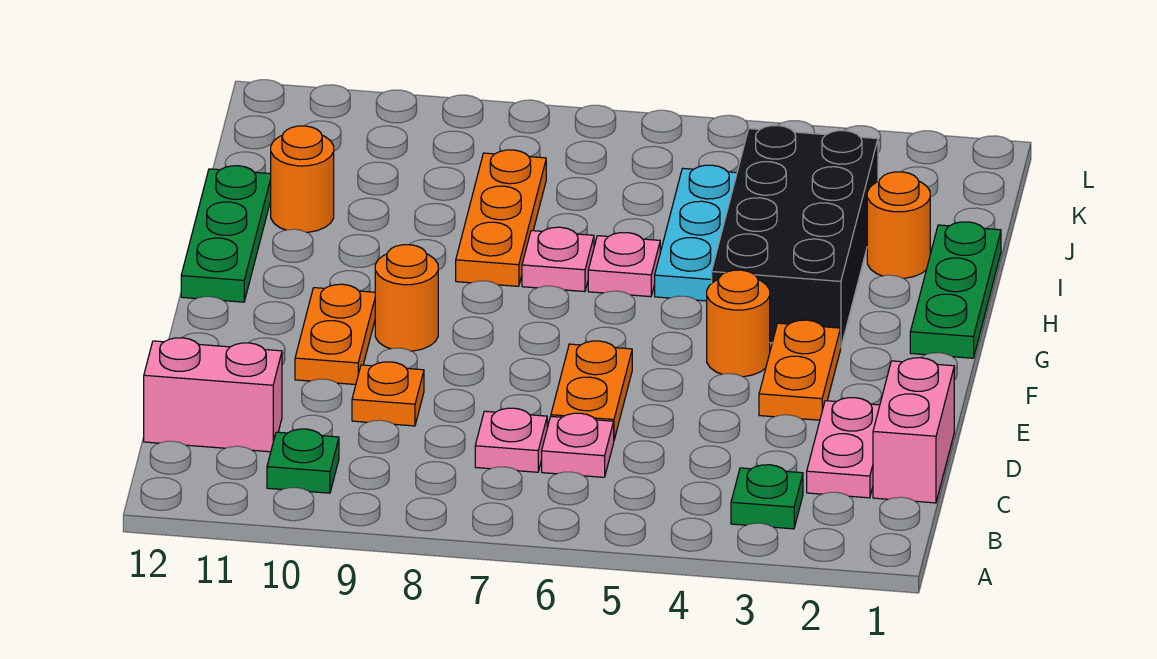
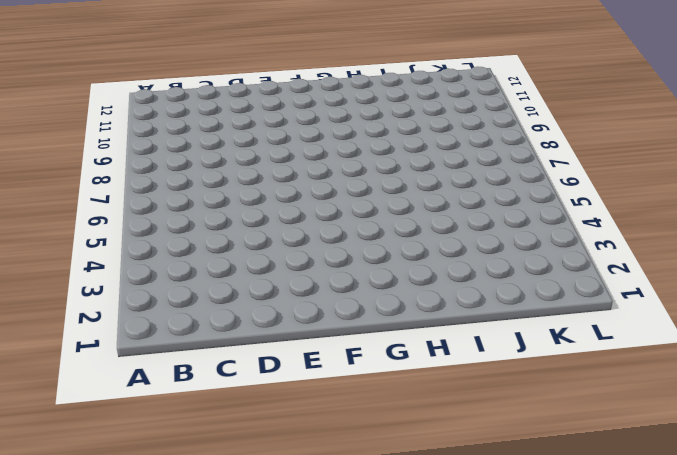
none -> green 1x1 plate [731,465,803,529]
none -> green 1x1 plate [267,429,339,493]
none -> pink 1x2 brick [873,358,954,503]

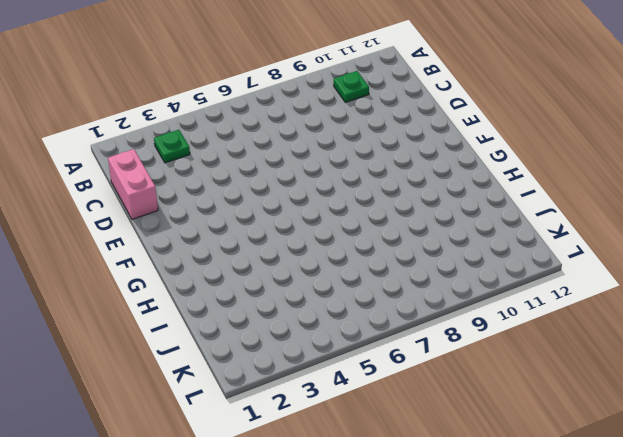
none -> pink 1x2 plate [807,398,880,498]
none -> pink 1x1 plate [542,413,614,477]
none -> pink 1x1 plate [475,408,547,472]

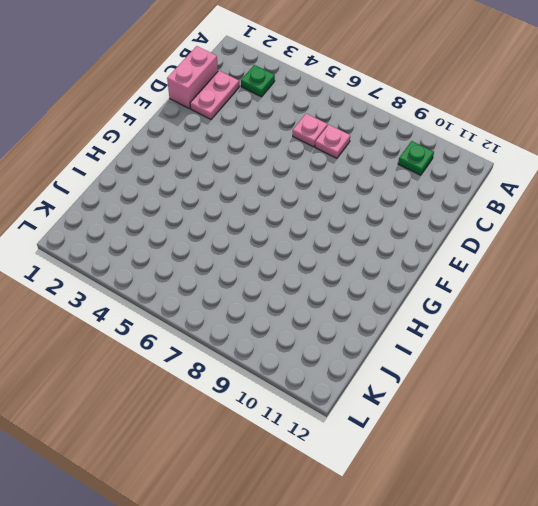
none -> pink 1x2 brick [144,338,282,452]
none -> orange 1x2 plate [551,341,632,439]
none -> orange 1x1 plate [352,362,424,426]

